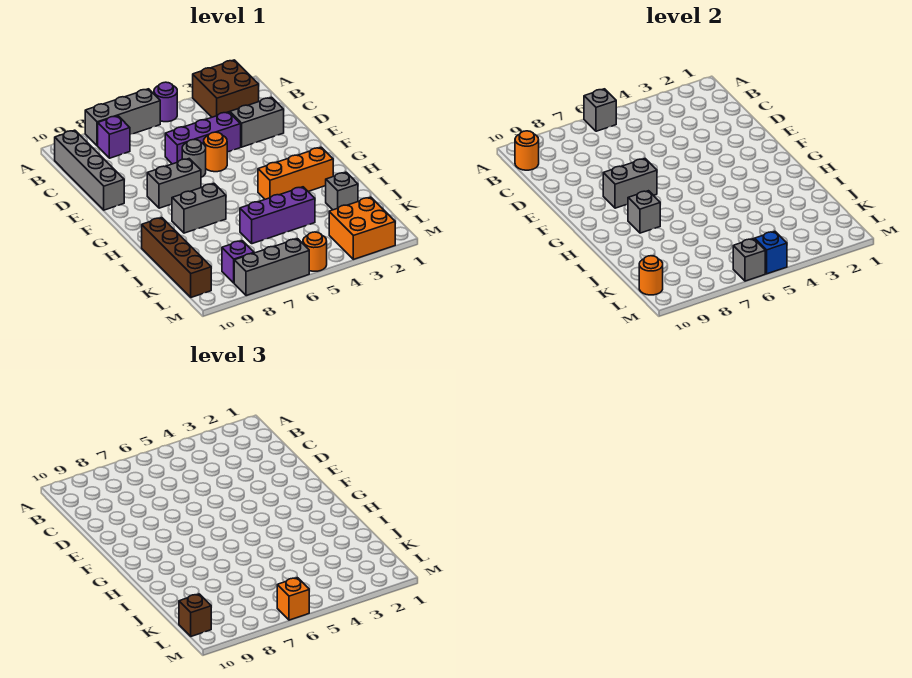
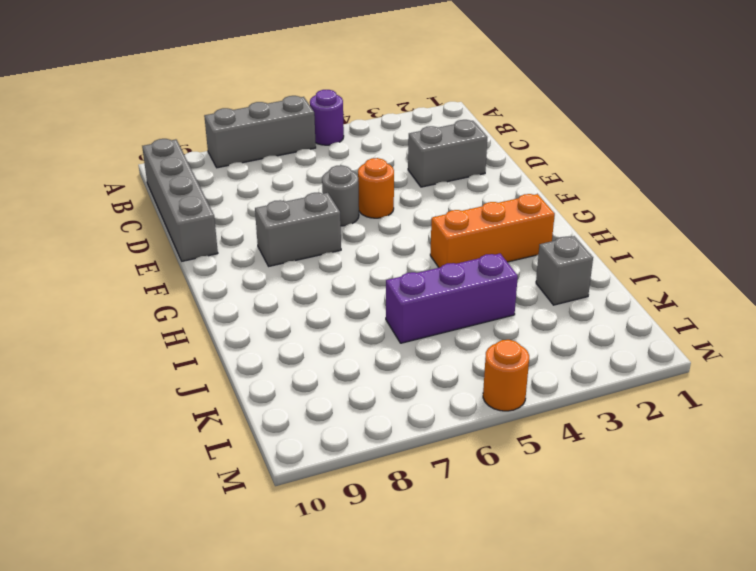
none -> brown 2x2 brick [193,60,259,117]
none -> purple 1x1 brick [98,116,130,158]
none -> purple 1x3 brick [165,112,241,164]

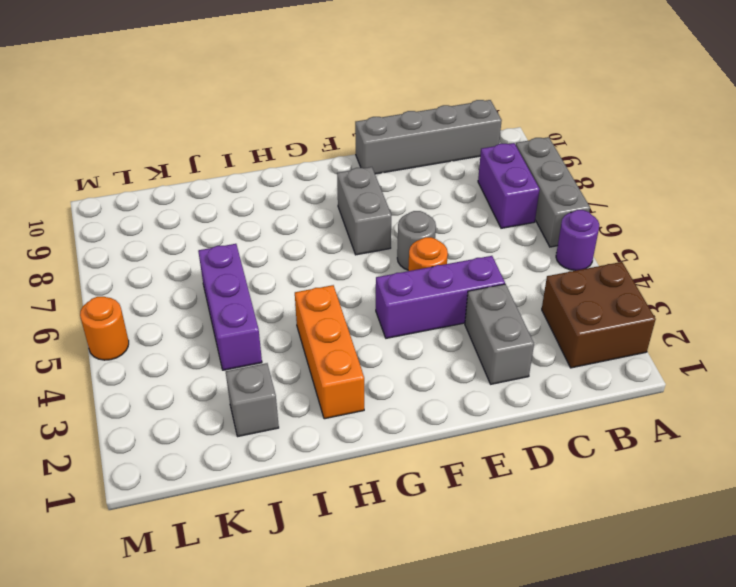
purple 1x2 brick [478,143,540,228] -> purple 1x1 brick [98,116,130,158]
purple 1x3 brick [376,256,505,338] -> purple 1x3 brick turned to [165,112,241,164]
none -> grey 1x2 brick [172,184,226,233]
none -> brown 1x4 brick [142,218,211,297]
none -> orange 2x2 brick [329,197,395,259]

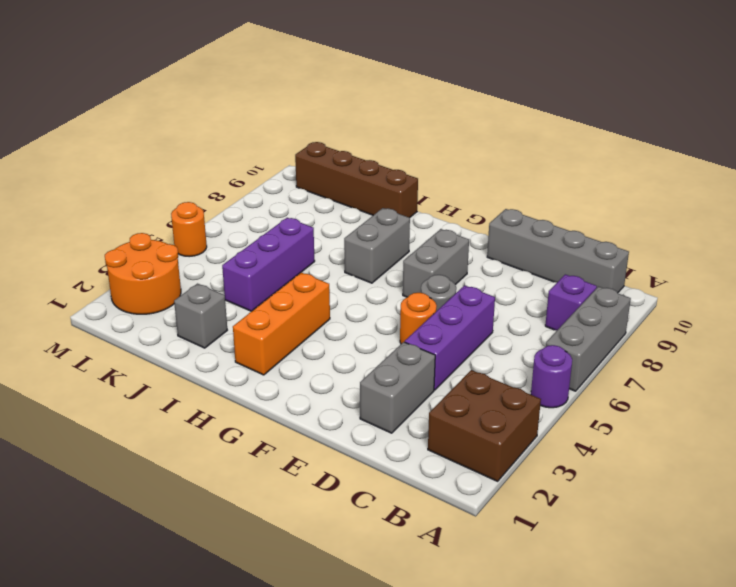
orange 2x2 round brick [105,233,181,314] -> orange 2x2 brick [329,197,395,259]
none -> purple 1x1 brick [222,241,254,283]
none -> grey 1x3 brick [234,239,309,296]
none -> grey 1x1 brick [584,89,616,131]

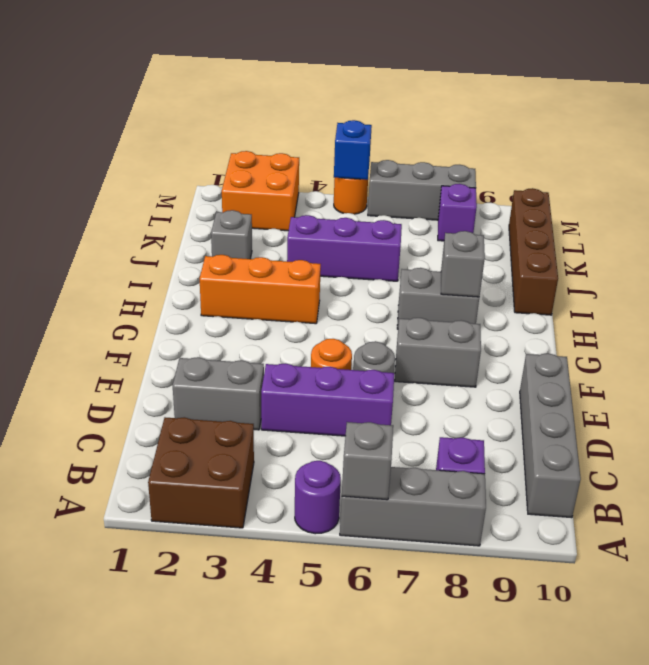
none -> orange 1x1 round brick [515,131,539,170]
none -> grey 1x2 brick [603,159,657,208]
none -> orange 1x1 round brick [639,256,663,295]

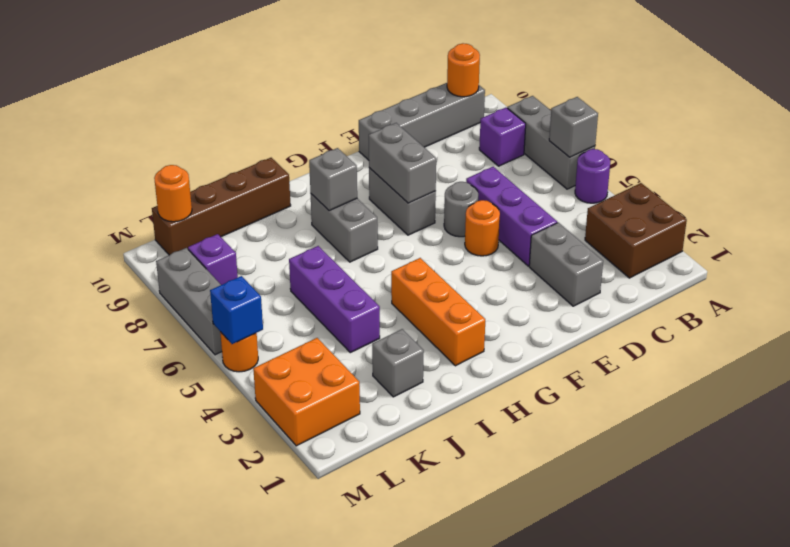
none -> grey 1x1 brick [733,239,765,281]
none -> brown 1x1 brick [179,594,211,636]
none -> orange 1x1 brick [277,578,309,620]

